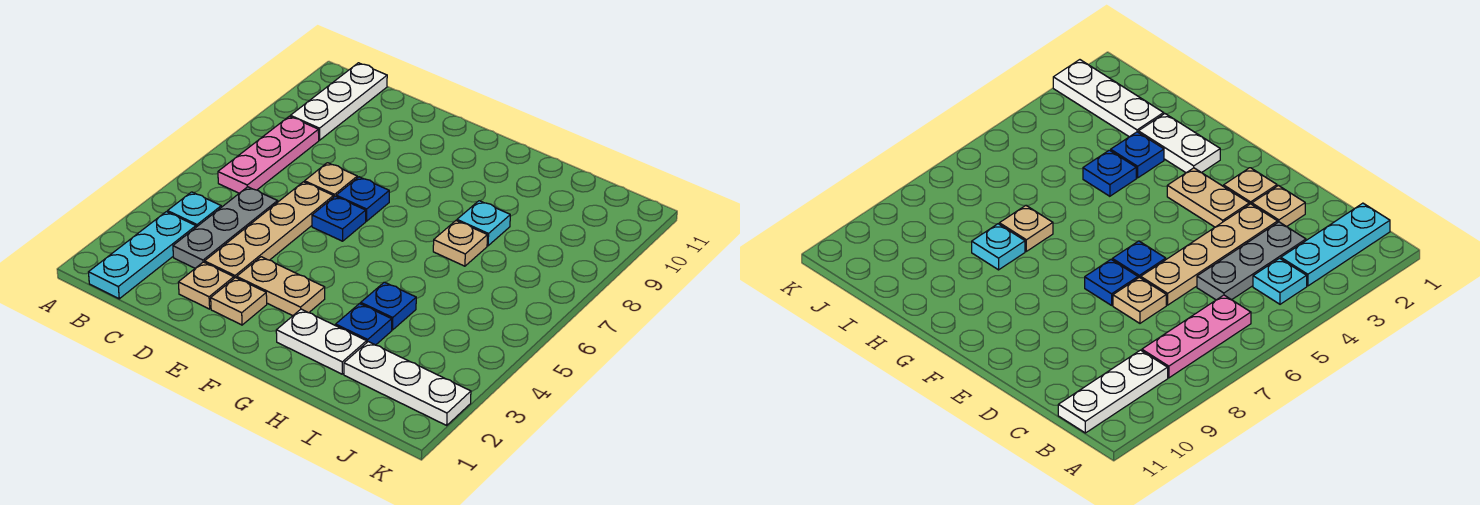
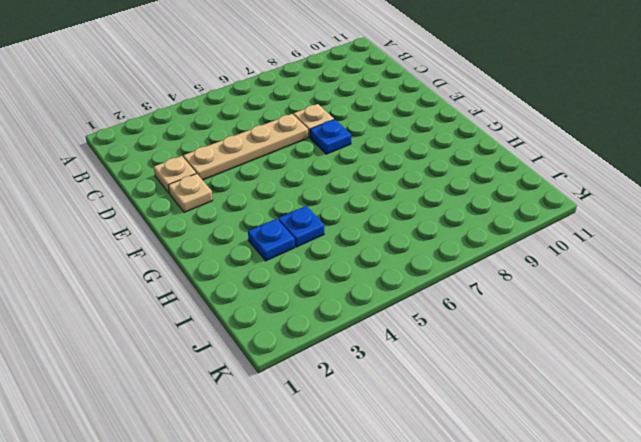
none -> cyan 1x3 plate [89,212,196,299]
none -> cyan 1x1 plate [168,192,221,227]
none -> pink 1x3 plate [218,116,319,193]

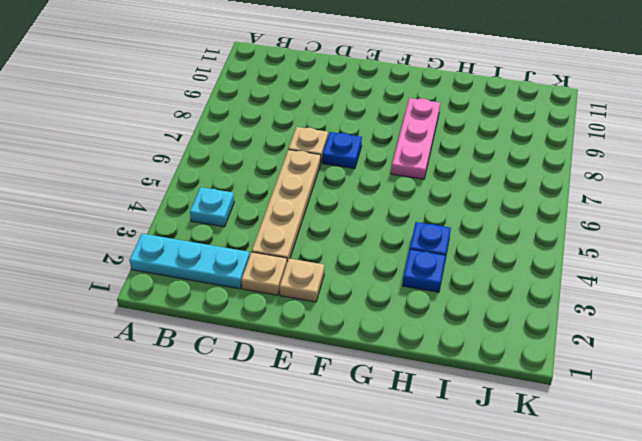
cyan 1x3 plate [129,234,250,289] -> cyan 1x3 plate turned to [89,212,196,299]
pink 1x3 plate [391,98,440,179] -> pink 1x3 plate moved to [218,116,319,193]
none -> white 1x3 plate [290,63,387,140]
none -> grey 1x3 plate [173,187,278,268]
none -> tan 1x2 plate [237,257,325,316]

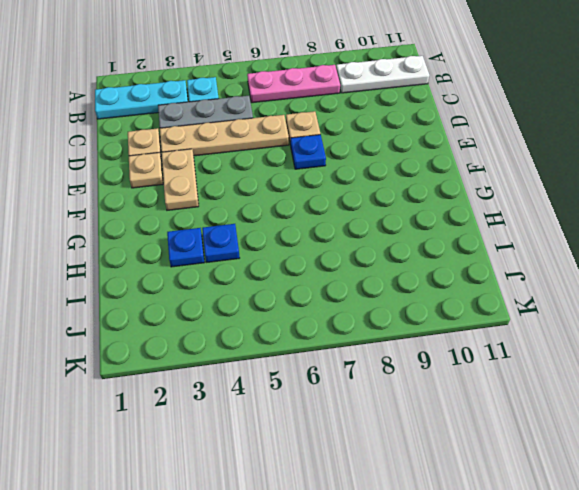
none -> blue 1x1 plate [312,196,366,241]
none -> white 1x2 plate [276,309,367,374]
none -> tan 1x1 plate [433,221,487,266]

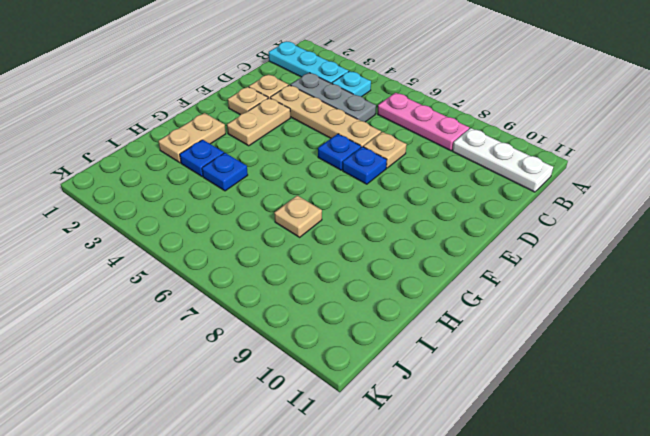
tan 1x2 plate [158,113,226,163] -> white 1x2 plate [276,309,367,374]
none -> cyan 1x1 plate [457,201,510,246]
none -> white 1x3 plate [344,342,471,425]

